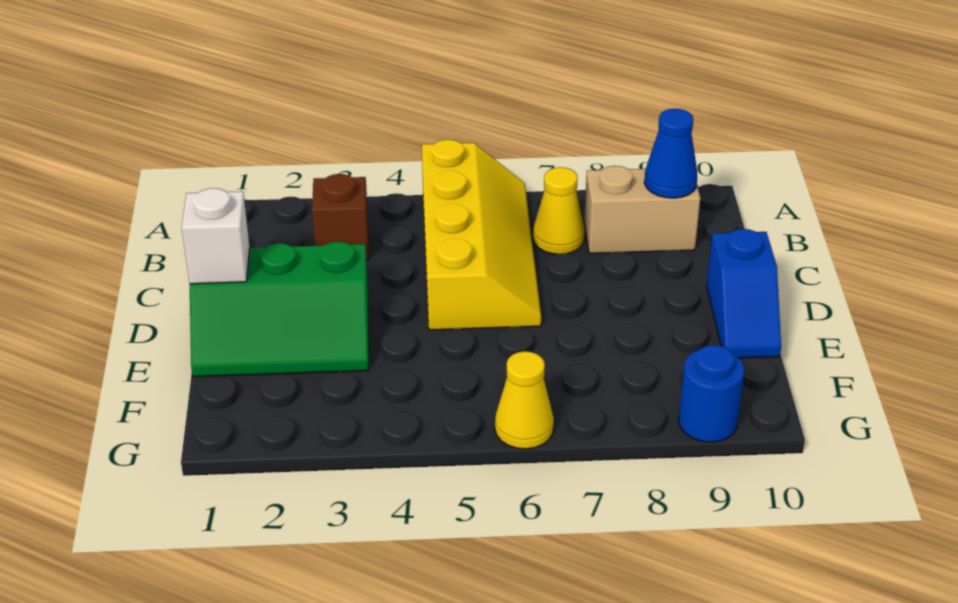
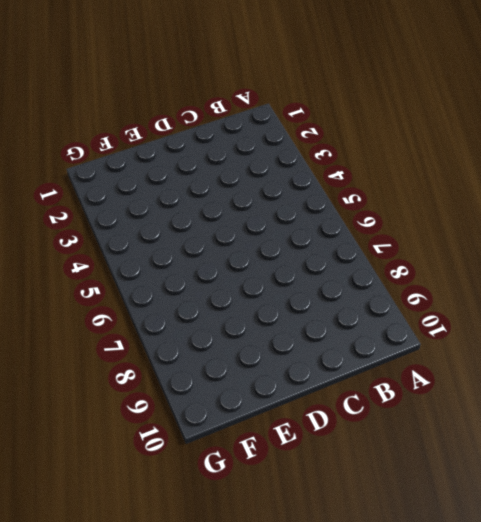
none -> yellow 2x4 slope [422,139,541,330]
none -> brown 1x1 brick [312,174,368,260]

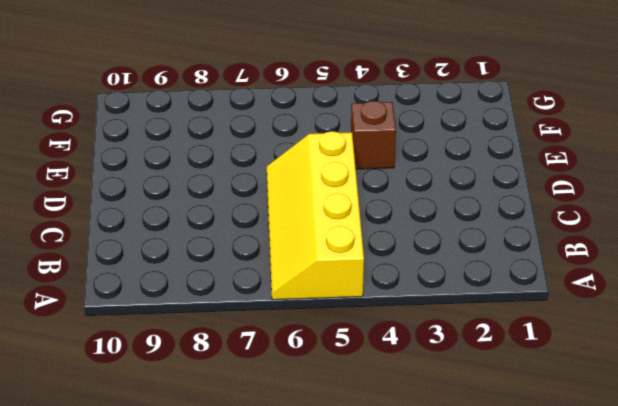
brown 1x1 brick [351,101,396,169] -> brown 1x1 brick moved to [312,174,368,260]
none -> yellow 1x1 cone [533,167,585,254]
none -> tan 1x2 brick [584,166,700,253]

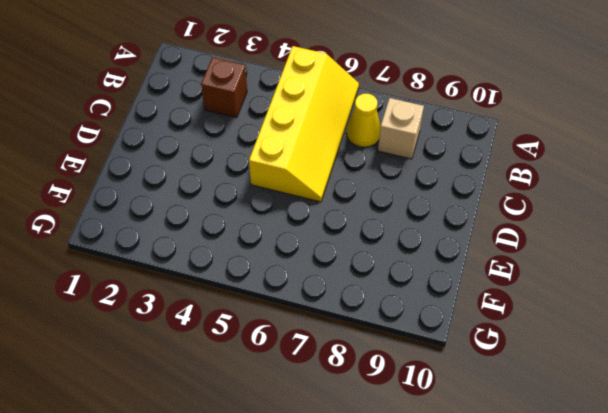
tan 1x1 brick [378,98,424,159] -> tan 1x2 brick [584,166,700,253]
none -> green 2x3 slope [190,242,368,377]
none -> blue 1x2 slope [707,229,781,358]

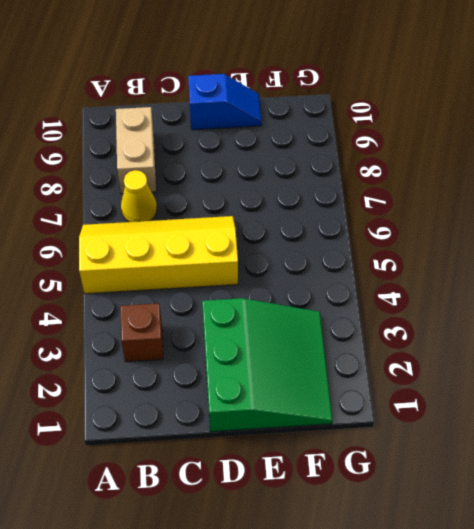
green 3x3 slope [202,298,333,432] -> green 2x3 slope [190,242,368,377]
none -> yellow 1x1 cone [495,351,554,449]
none -> blue 1x1 round brick [679,345,744,442]

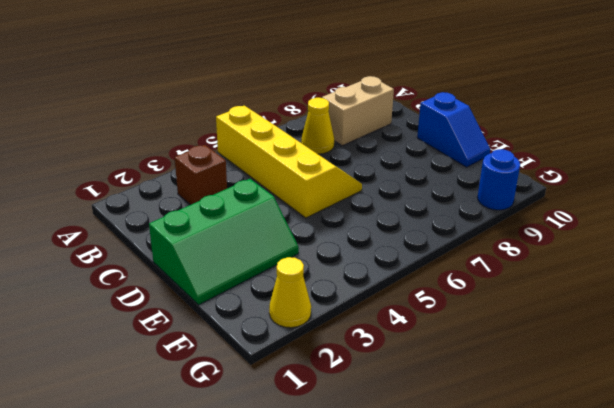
yellow 1x1 cone [269,257,311,328] -> yellow 1x1 cone moved to [495,351,554,449]
none -> blue 1x1 cone [644,109,697,198]
none -> white 1x1 brick [182,188,250,284]

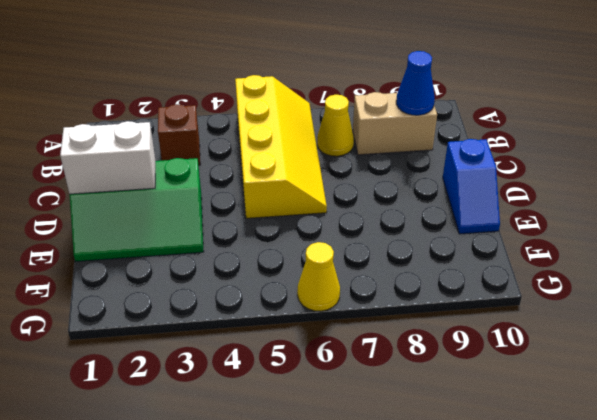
white 1x2 brick [60,121,155,194] -> white 1x1 brick [182,188,250,284]
none -> blue 1x1 round brick [679,345,744,442]

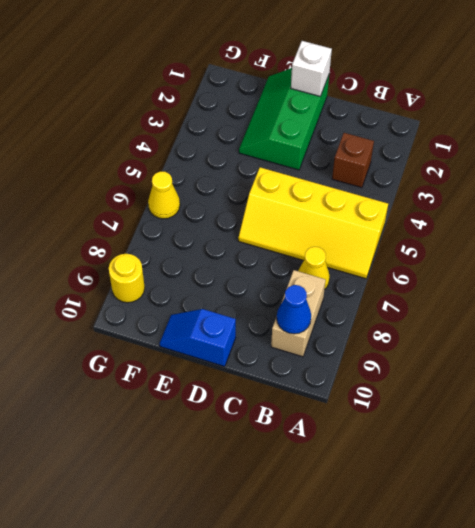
yellow 1x1 round brick [109,254,145,303] -> blue 1x1 round brick [679,345,744,442]

